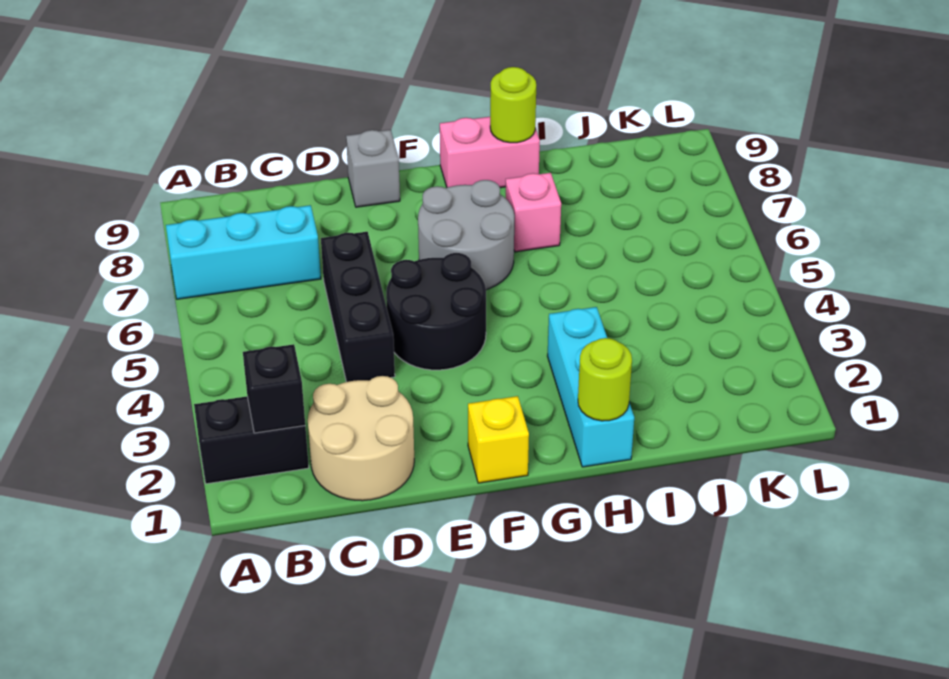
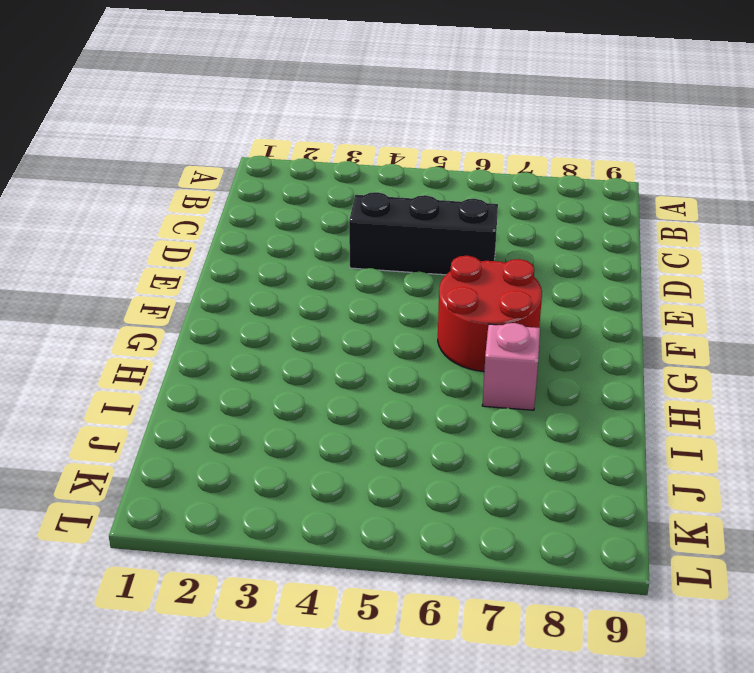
red 2x2 round brick [438,256,542,372] -> grey 2x2 round brick [418,180,514,290]
none -> black 1x2 brick [194,396,309,484]
none -> cyan 1x3 brick [166,205,321,299]
none -> tan 2x2 round brick [308,376,414,501]

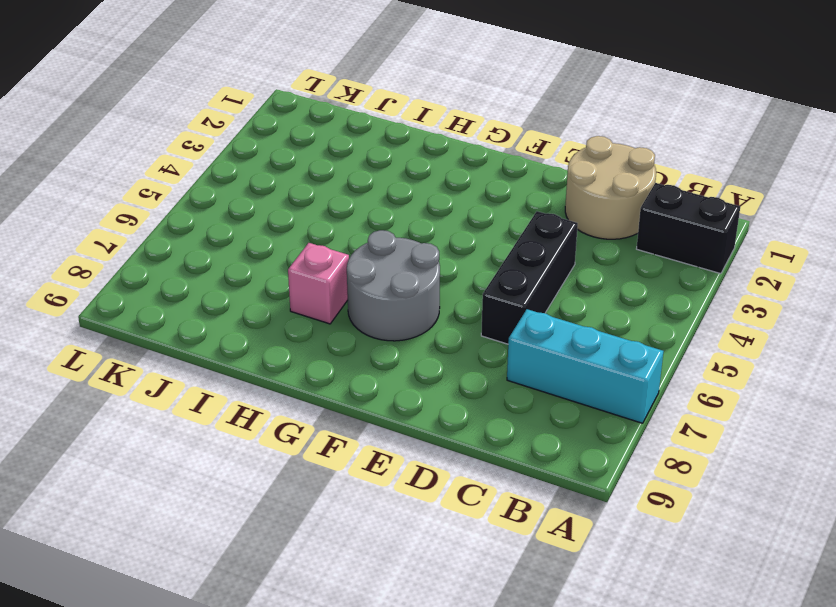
none -> black 2x2 round brick [386,253,486,370]
none -> grey 1x1 brick [346,130,400,207]
none -> yellow 1x1 brick [468,396,529,483]

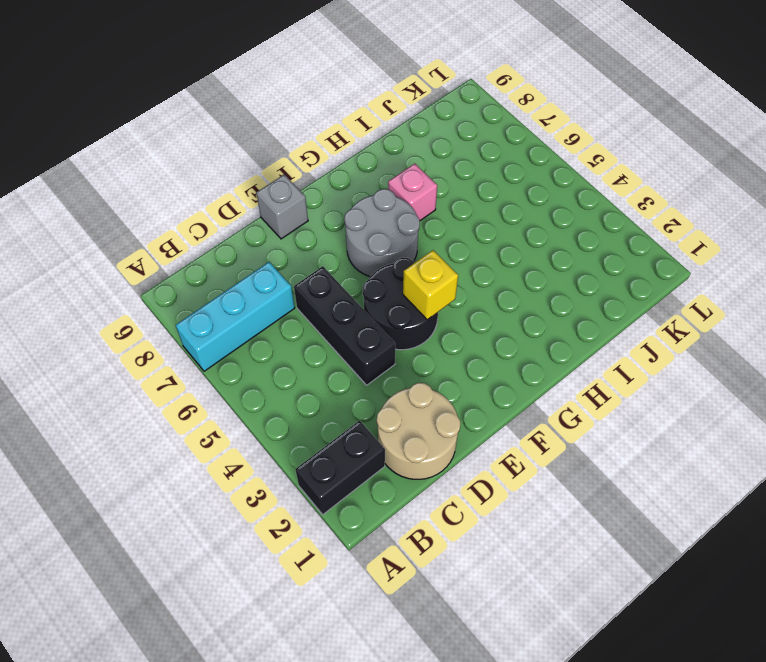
yellow 1x1 brick [403,250,458,320] -> yellow 1x1 brick moved to [468,396,529,483]
none -> pink 1x2 brick [440,117,540,188]
none -> cyan 1x3 brick [548,307,634,467]
none -> black 1x1 brick [243,344,305,433]

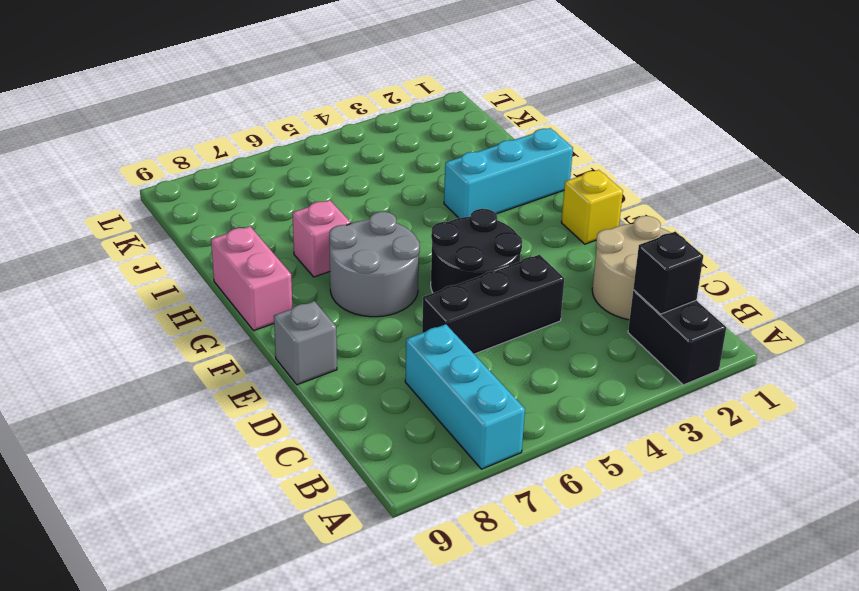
none -> lime 1x1 round brick [578,338,632,421]
none -> lime 1x1 round brick [490,67,536,143]

